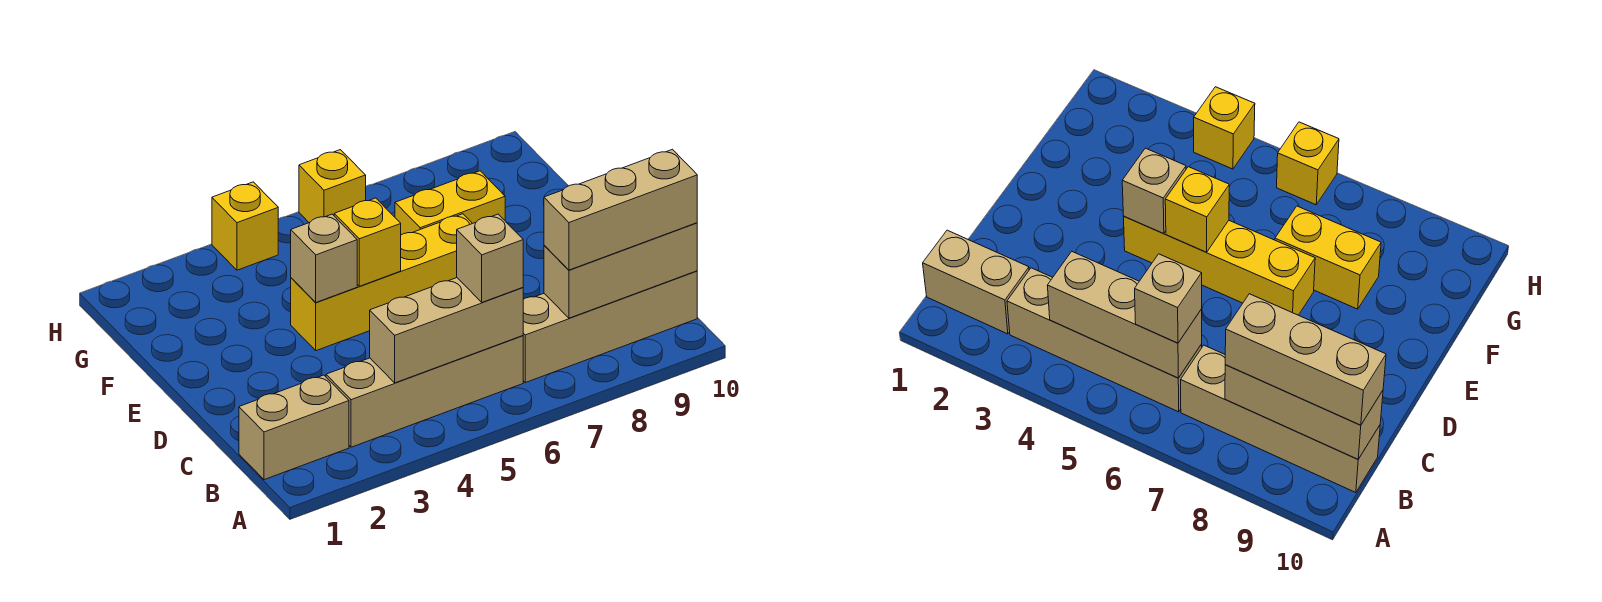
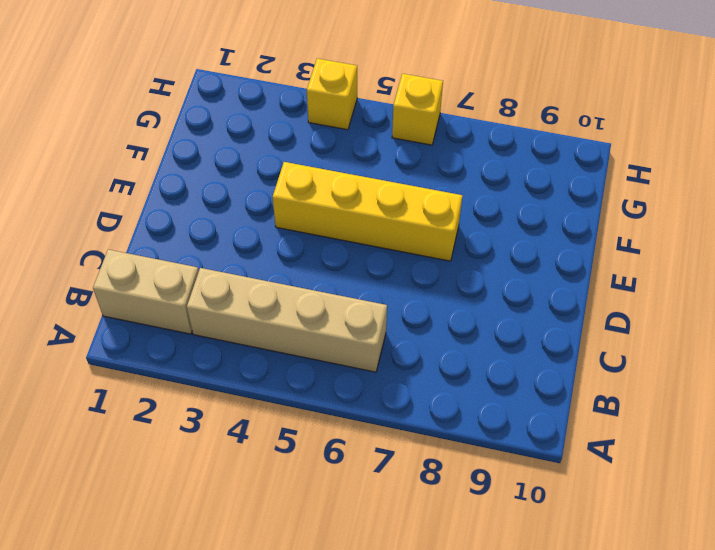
none -> tan 1x4 brick [523,271,697,383]
none -> yellow 1x2 brick [395,171,505,235]
none -> tan 1x3 brick [370,278,523,383]

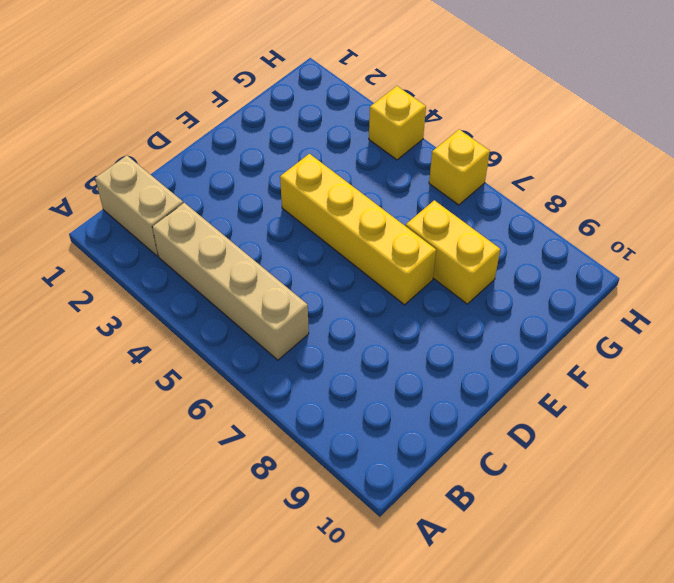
none -> tan 1x4 brick [523,271,697,383]
none -> tan 1x3 brick [370,278,523,383]
none -> tan 1x3 brick [544,223,697,318]

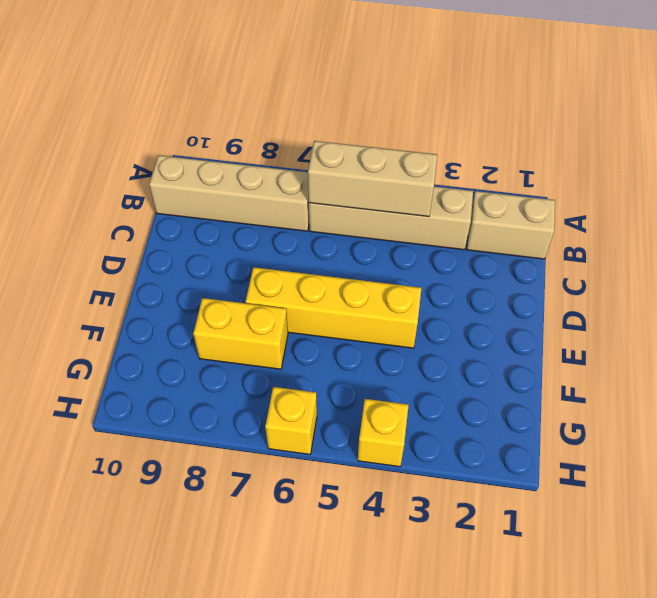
none -> tan 1x3 brick [544,223,697,318]
none -> tan 1x1 brick [291,214,357,302]
none -> yellow 1x1 brick [334,198,401,286]

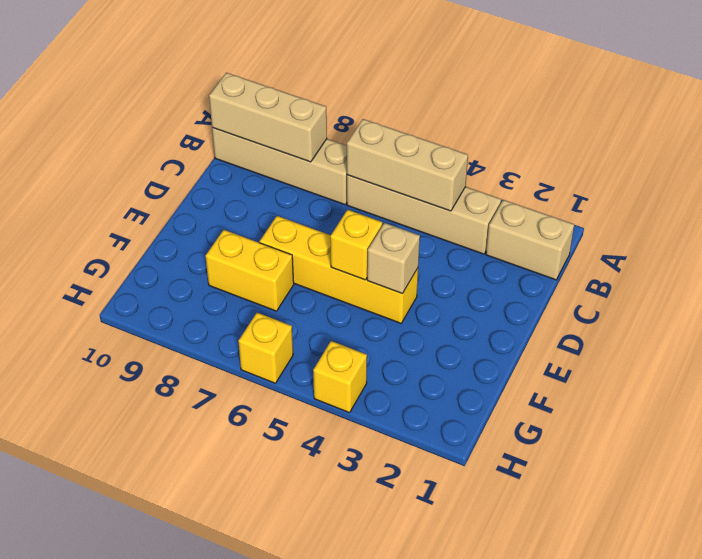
none -> tan 1x1 brick [457,214,523,302]
none -> tan 1x3 brick [544,149,697,270]

